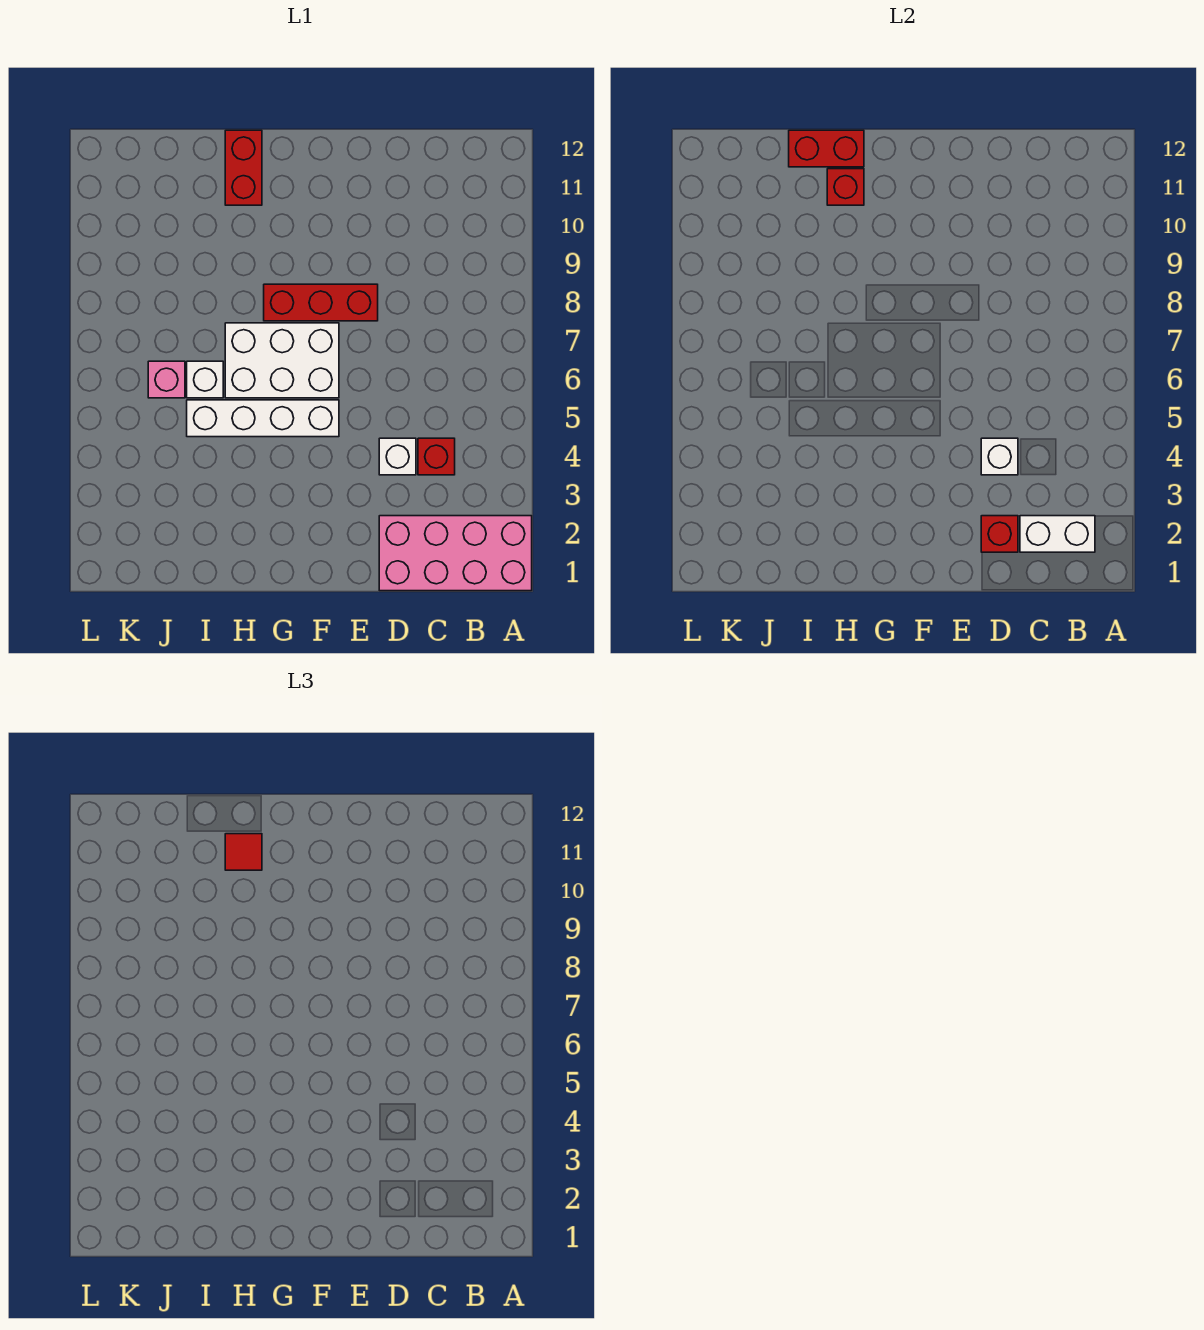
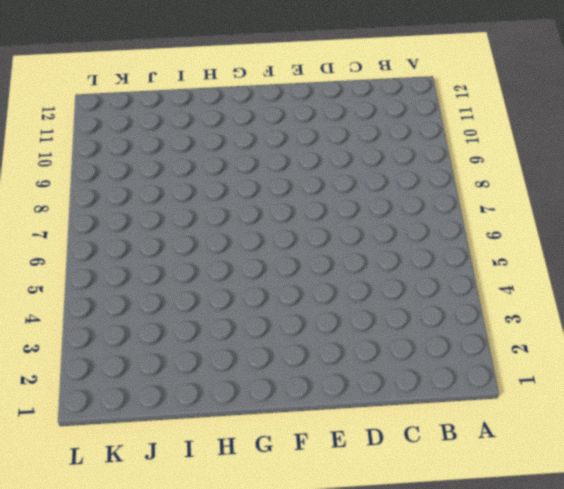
none -> pink 2x4 brick [379,516,532,591]
none -> red 1x1 brick [418,438,455,475]
none -> white 1x1 brick [379,438,416,475]

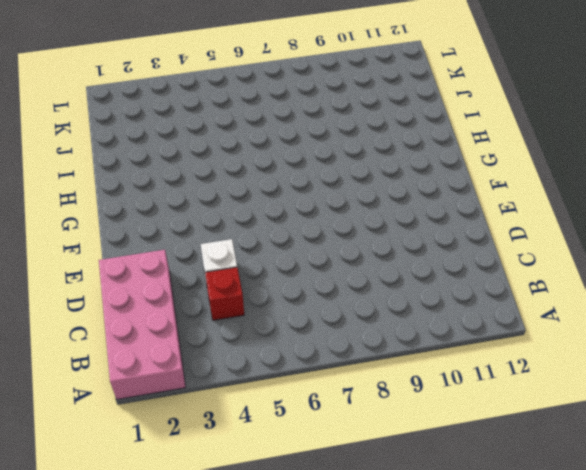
none -> red 1x3 brick [264,284,378,321]
none -> white 1x4 brick [187,400,339,437]
none -> white 2x3 brick [225,323,339,398]

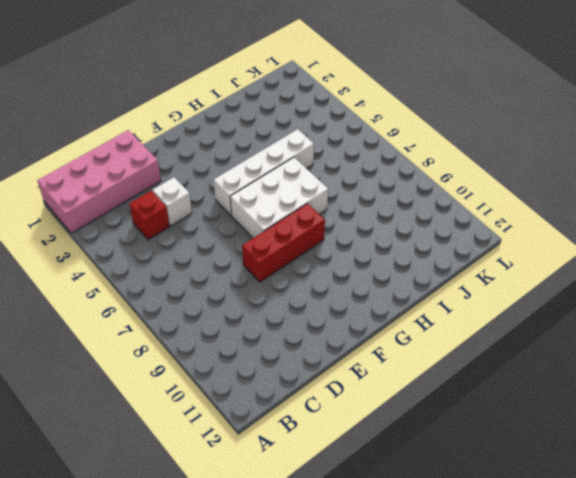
none -> red 1x2 brick [225,130,262,205]
none -> white 1x1 brick [187,361,223,398]
none -> pink 1x1 brick [148,361,185,398]

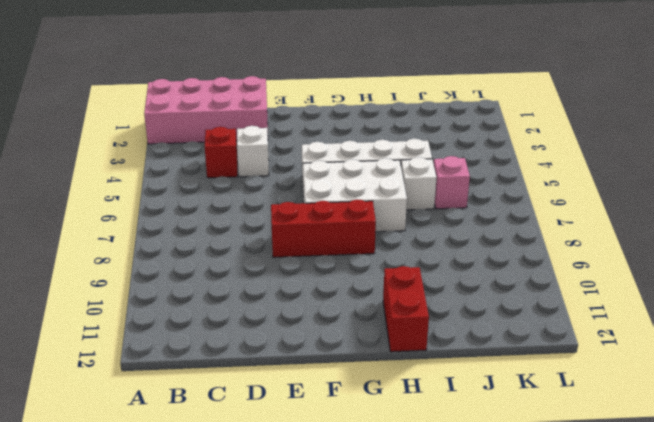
none -> white 1x2 brick [1020,516,1095,552]
none -> red 1x1 brick [981,516,1018,552]
none -> white 1x1 brick [981,438,1018,475]

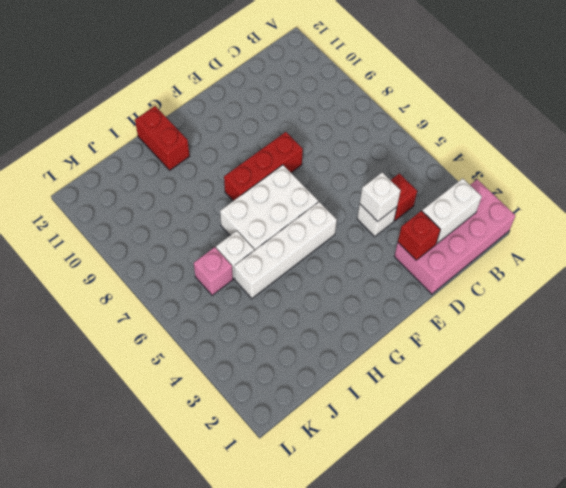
none -> red 1x1 brick [827,169,864,205]
none -> red 1x2 brick [789,130,864,167]
none -> red 1x1 tile [225,834,262,870]

